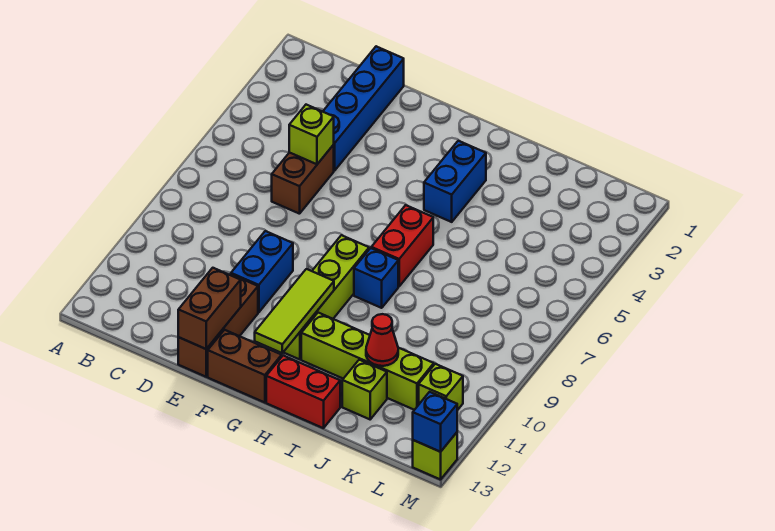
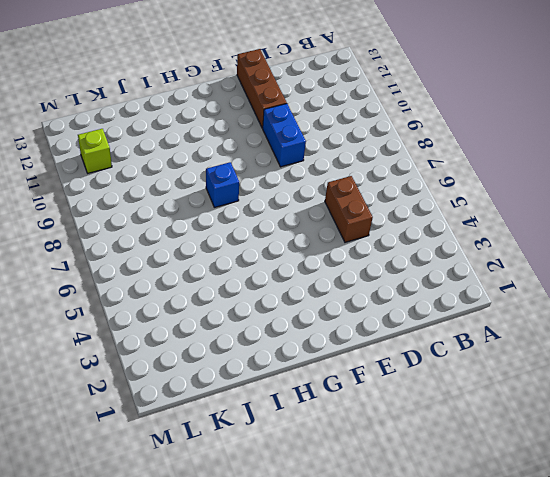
none -> blue 1x4 brick [323,46,404,171]
none -> brown 1x2 brick [208,330,282,403]
none -> lime 1x4 brick [283,235,369,360]

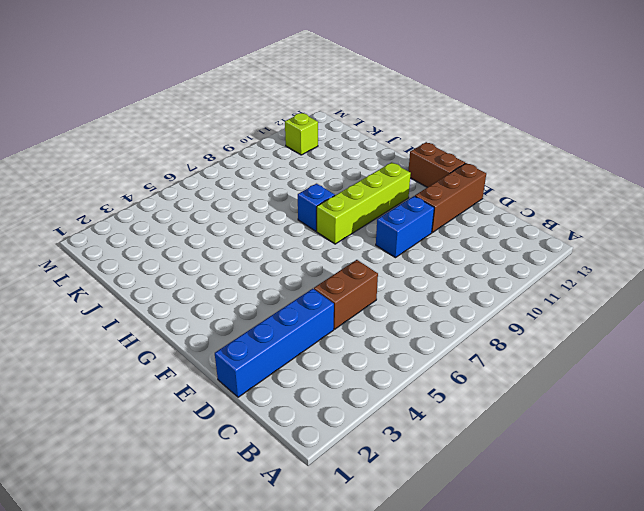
none -> blue 1x2 brick [424,141,486,222]
none -> red 1x2 brick [371,205,433,286]
none -> lime 1x4 brick [301,313,434,410]

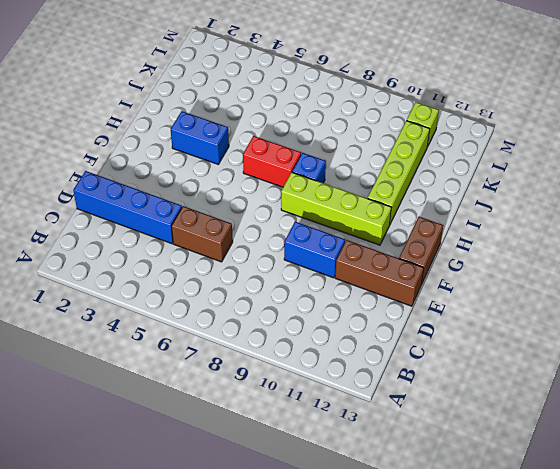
none -> red 1x2 brick [266,356,340,428]
none -> lime 1x1 brick [342,360,387,419]
none -> lime 1x1 brick [413,433,457,480]

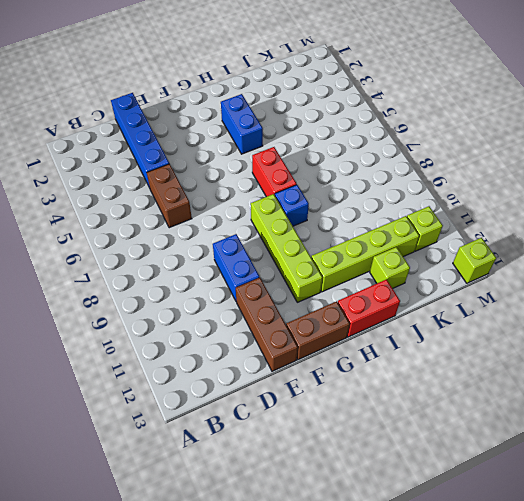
none -> lime 1x1 brick [289,105,334,164]
none -> brown 1x2 brick [178,268,241,349]
none -> lime 1x3 tile [255,269,334,353]

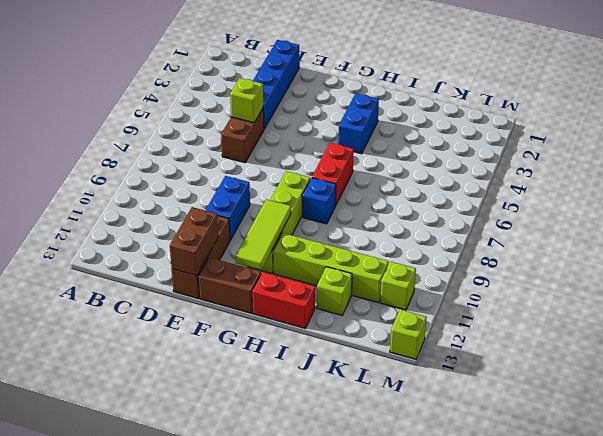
none -> red 1x1 cone [366,314,398,366]
none -> blue 1x1 brick [413,392,457,452]

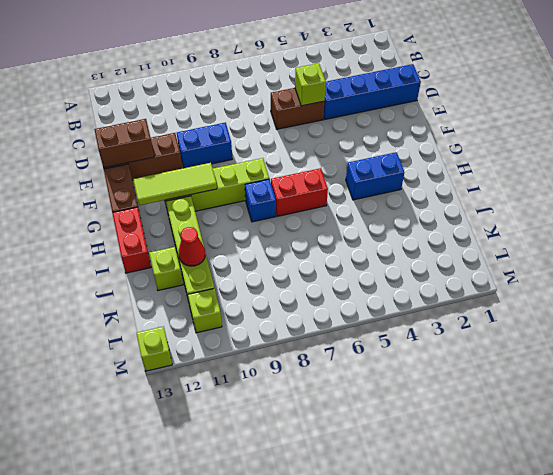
none -> blue 1x1 brick [413,392,457,452]

